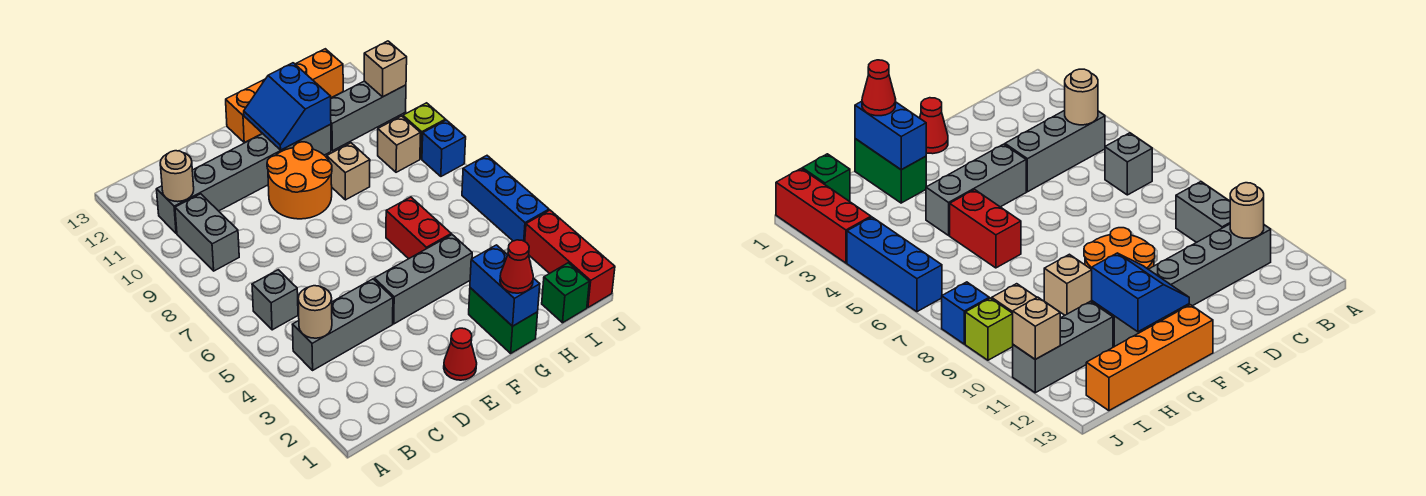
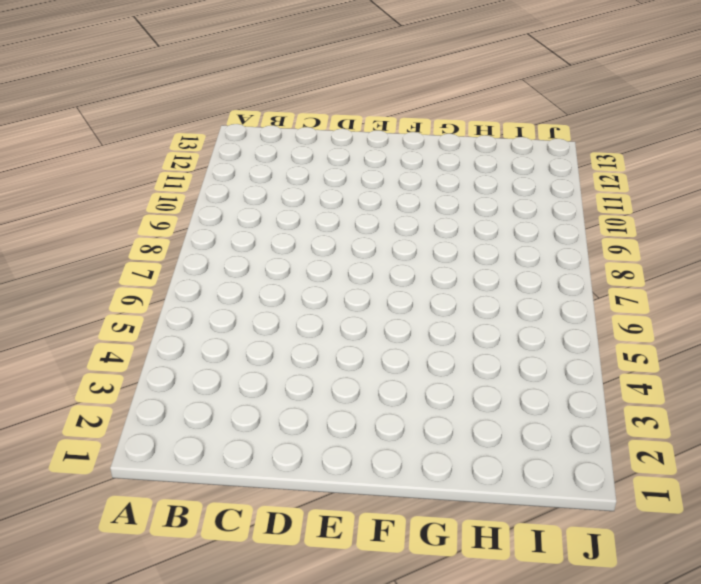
none -> grey 1x3 brick [292,279,393,370]
none -> grey 1x1 brick [252,270,298,330]
none -> grey 1x2 brick [175,194,239,271]

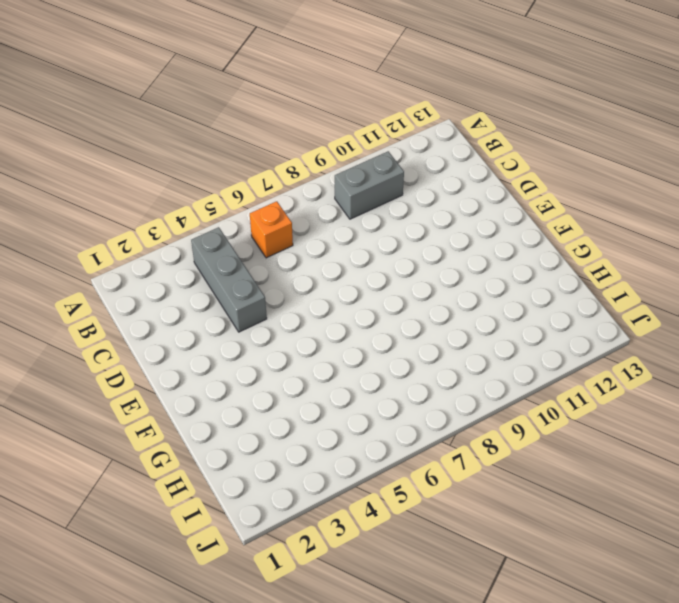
orange 1x1 brick [250,201,293,258] -> grey 1x1 brick [252,270,298,330]
none -> grey 1x6 brick [156,124,331,233]
none -> red 1x1 cone [444,328,477,380]
none -> grey 1x3 brick [374,235,472,324]

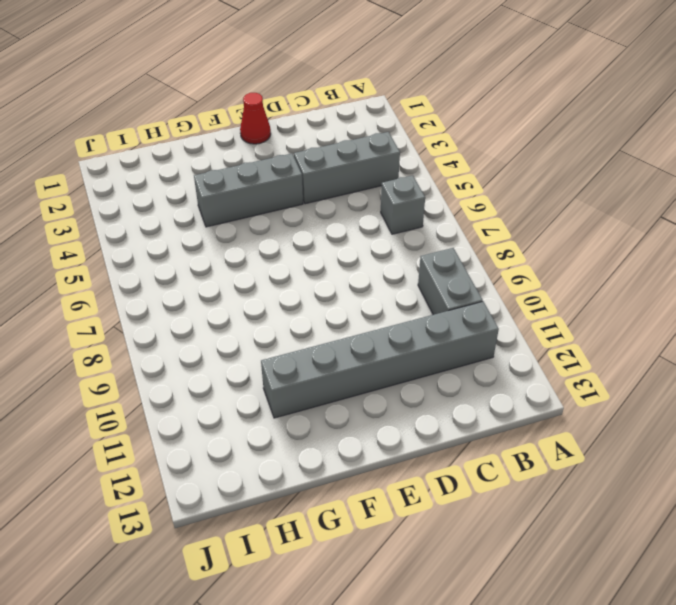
none -> orange 2x2 round brick [267,142,332,219]
none -> orange 1x4 brick [226,49,343,143]
none -> green 1x2 brick [469,288,538,353]

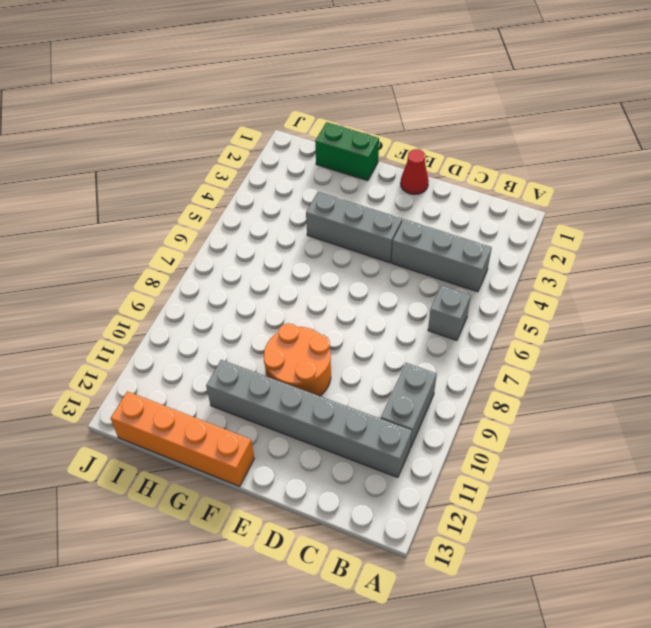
green 1x2 brick [315,122,379,181] -> green 1x2 brick turned to [469,288,538,353]
none -> red 1x2 brick [386,197,451,259]
none -> tan 1x1 brick [327,143,370,200]
none -> grey 1x3 brick [331,81,406,151]

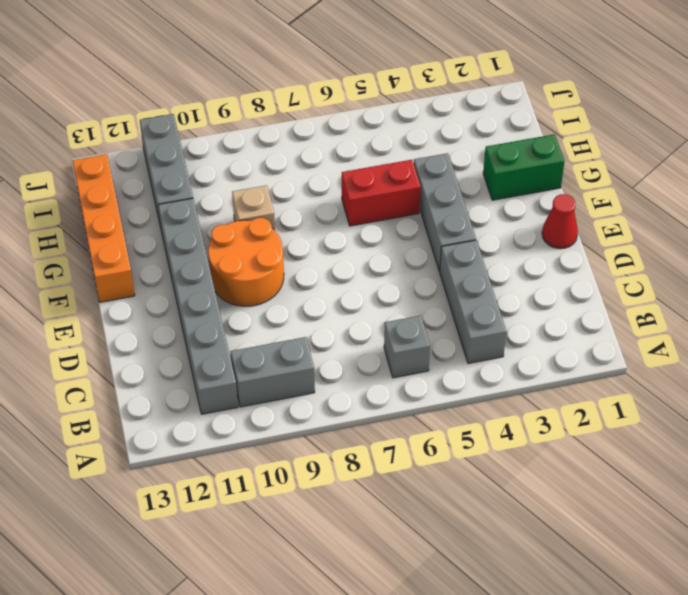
none -> green 1x1 brick [542,263,589,323]
none -> tan 1x1 brick [378,116,421,172]
none -> red 1x3 brick [525,210,615,307]

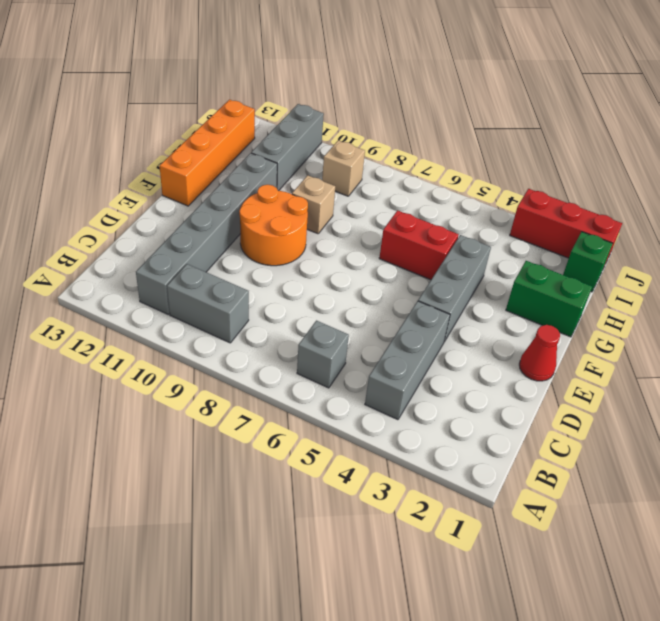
none -> blue 1x3 brick [462,156,549,241]
none -> blue 1x1 brick [422,120,466,176]
none -> lime 1x1 brick [403,103,445,159]

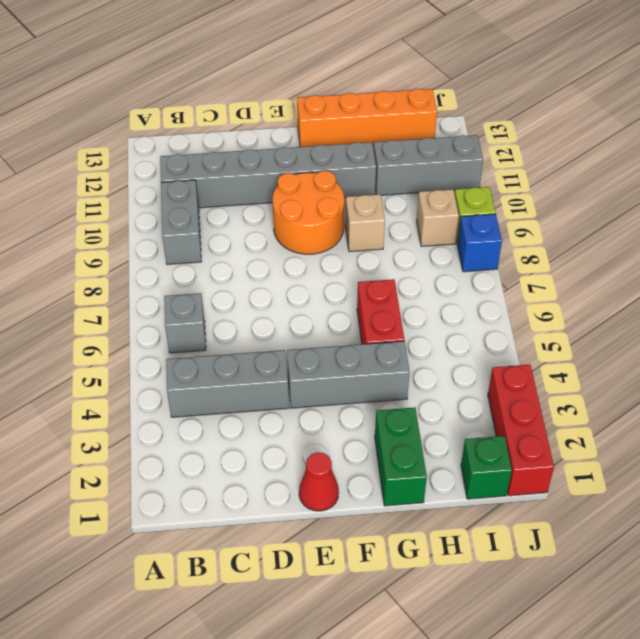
none -> blue 1x3 brick [462,156,549,241]
none -> tan 1x1 round brick [298,286,332,338]
none -> tan 1x1 round brick [160,151,194,202]

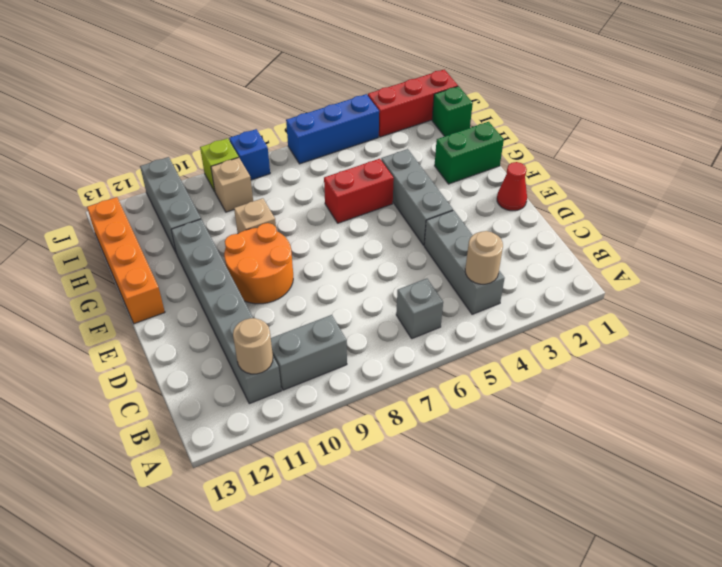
none -> blue 2x2 slope [244,63,331,150]
none -> blue 1x2 brick [470,245,540,326]
none -> tan 1x1 brick [364,41,407,97]

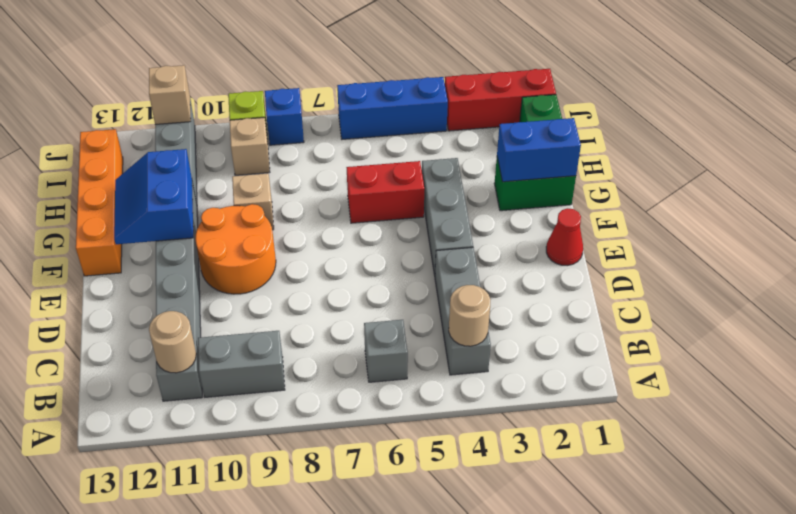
blue 2x2 slope [114,149,193,244] -> blue 2x2 slope turned to [244,63,331,150]
none -> red 1x1 cone [500,240,533,293]

